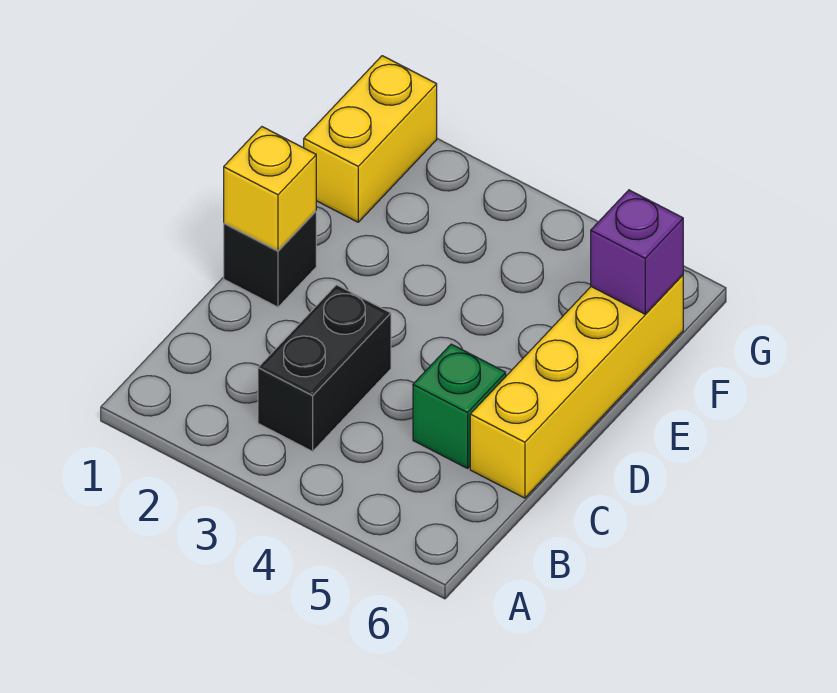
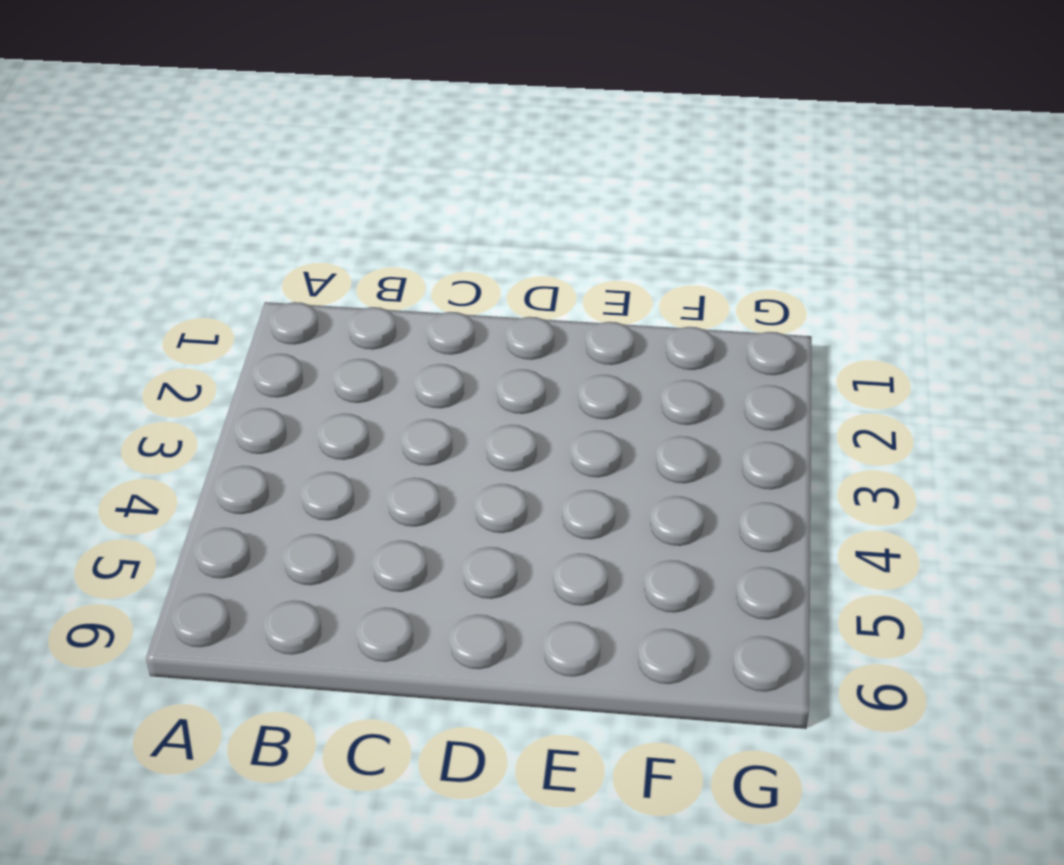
none -> black 1x2 brick [258,285,391,451]
none -> green 1x1 brick [413,344,506,468]

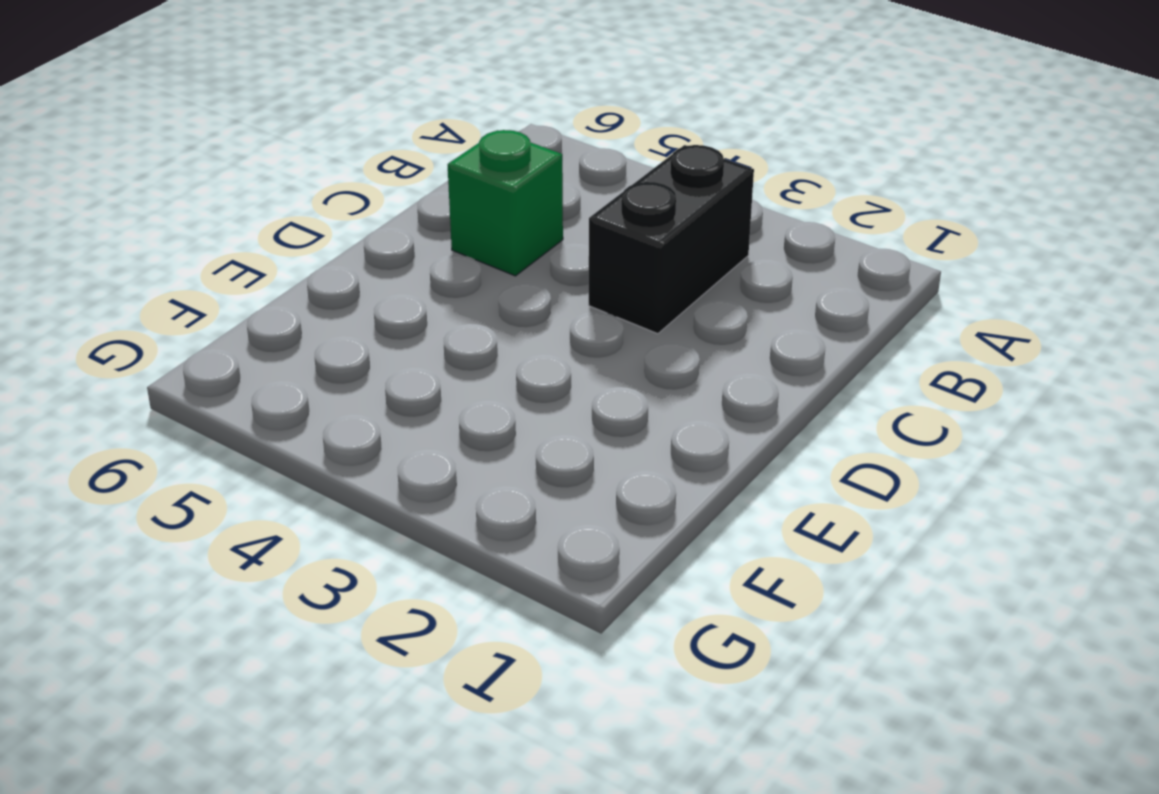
none -> yellow 1x4 brick [470,275,683,498]
none -> black 1x1 brick [224,211,316,307]

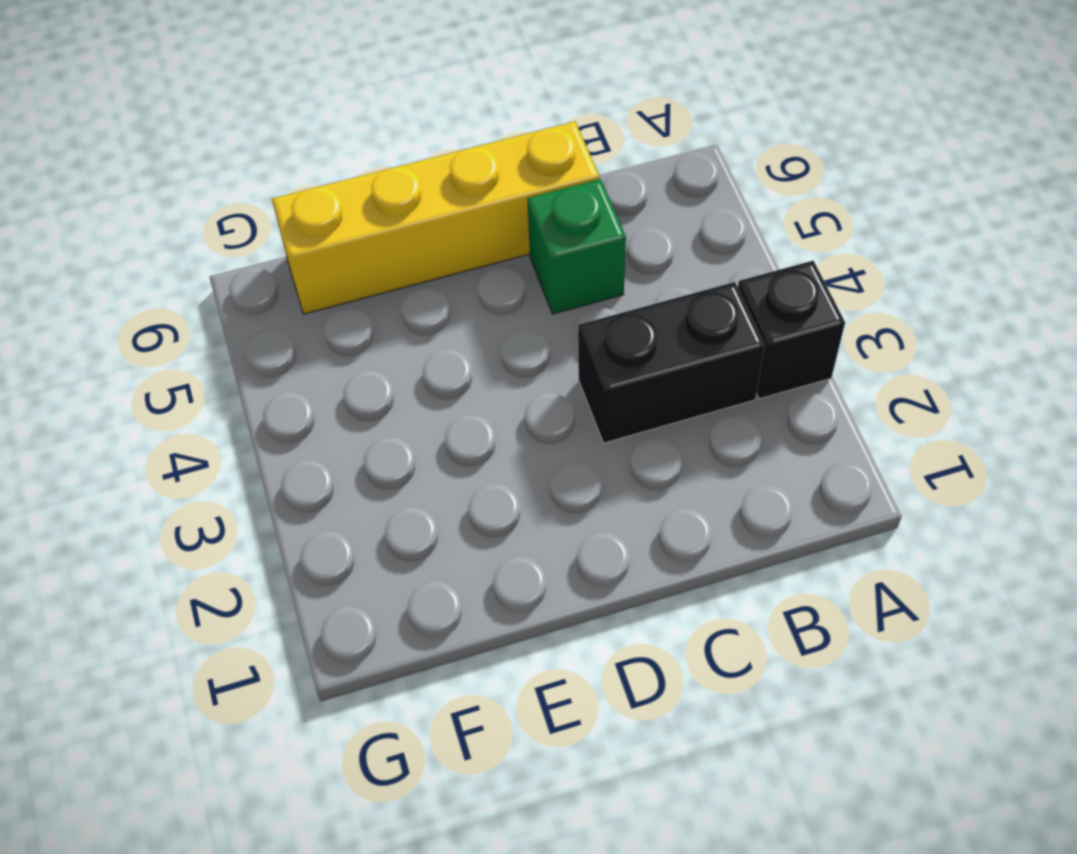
black 1x1 brick [738,261,845,399] -> black 1x1 brick moved to [224,211,316,307]
none -> yellow 1x2 brick [304,56,437,222]
none -> yellow 1x1 brick [224,127,316,251]

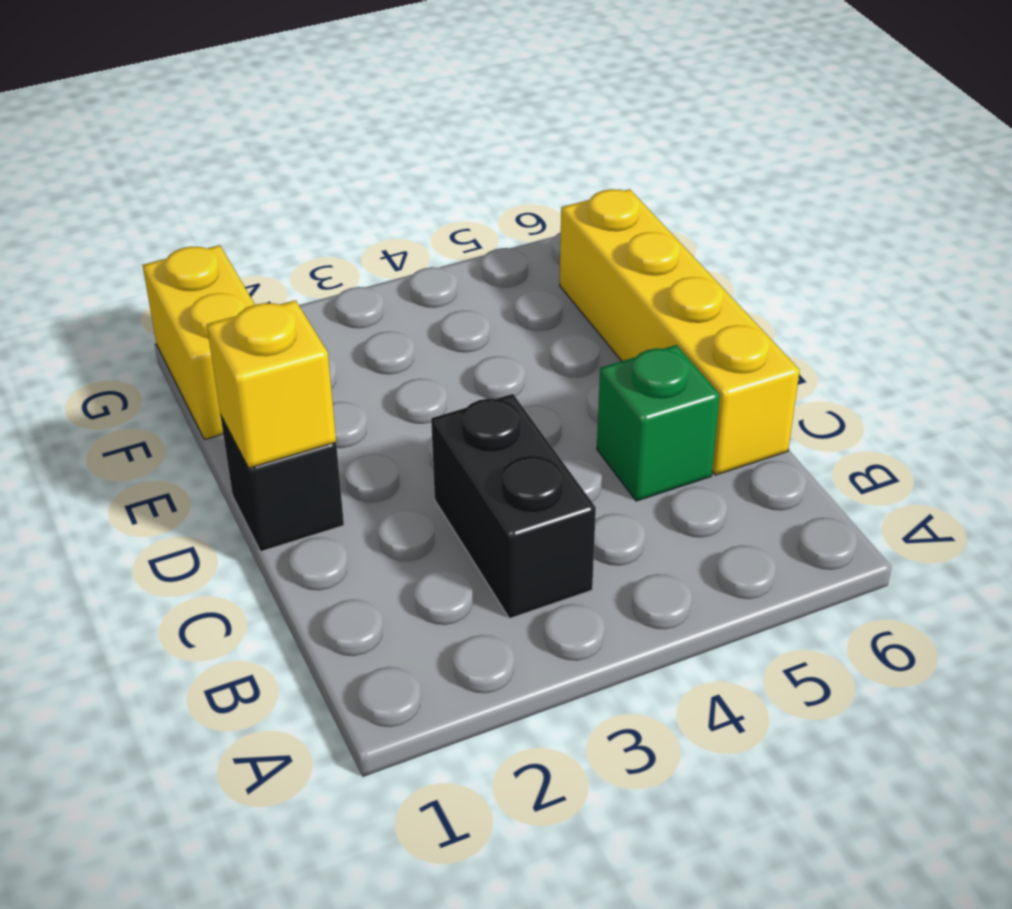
none -> purple 1x1 brick [591,190,683,314]

